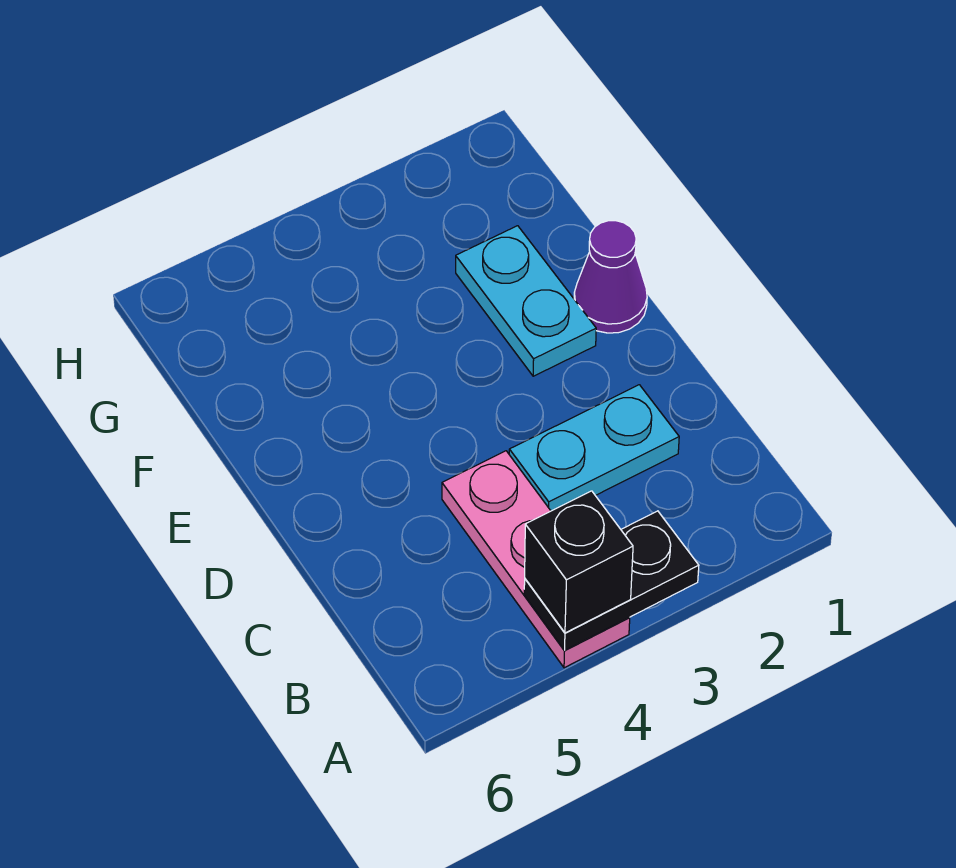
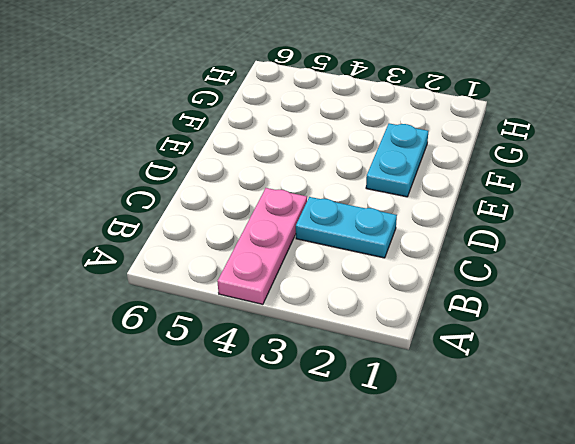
none -> purple 1x1 cone [574,221,647,333]
none -> black 1x2 plate [524,511,699,650]

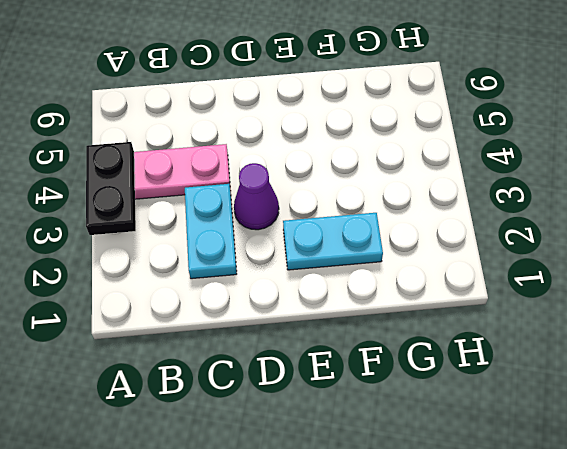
purple 1x1 cone [234,163,279,230] -> purple 1x1 cone moved to [574,221,647,333]
none -> black 1x1 brick [525,491,633,633]

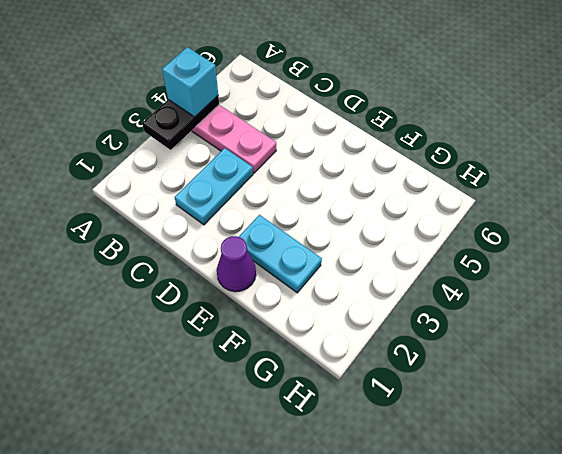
cyan 1x1 brick [162,47,218,117] -> black 1x1 brick [525,491,633,633]

